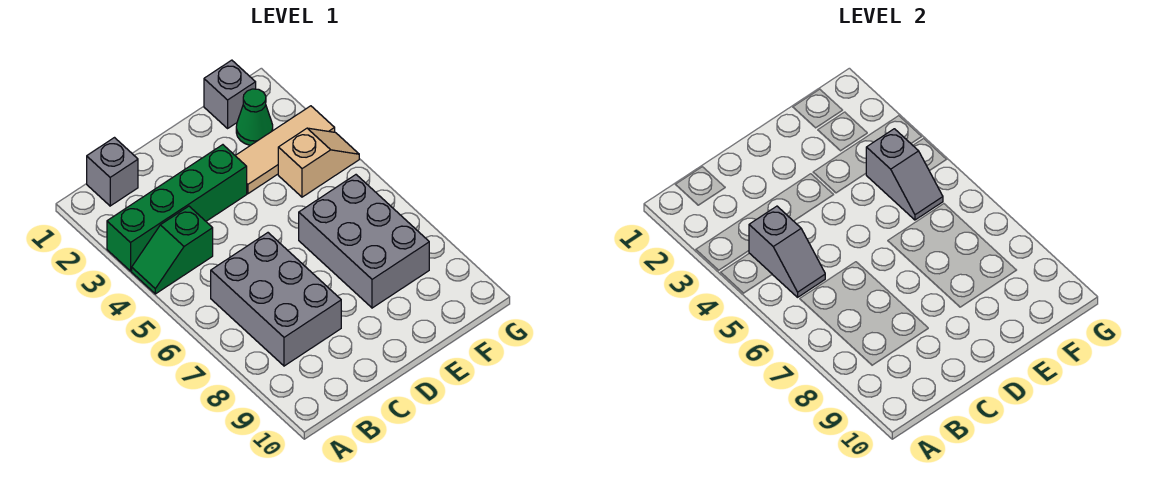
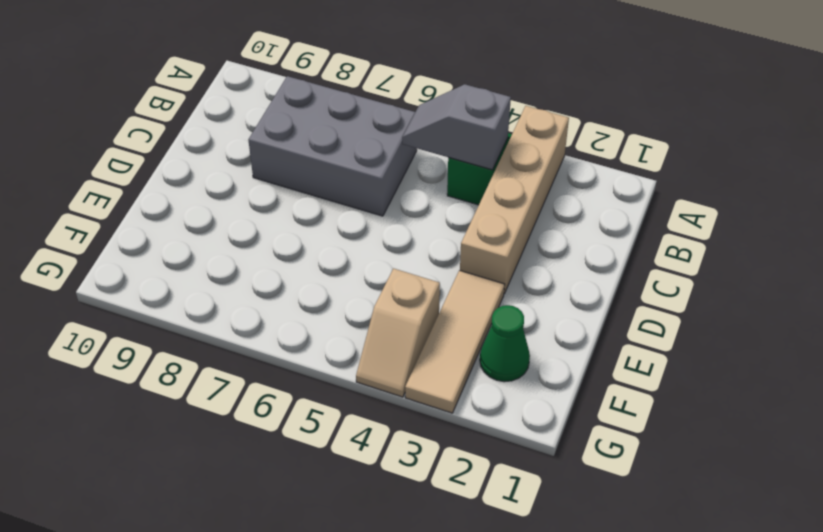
tan 1x4 brick [460,106,569,294] -> green 1x4 brick [107,145,247,271]
none -> grey 1x1 brick [87,138,138,206]
none -> grey 2x3 brick [299,175,429,308]

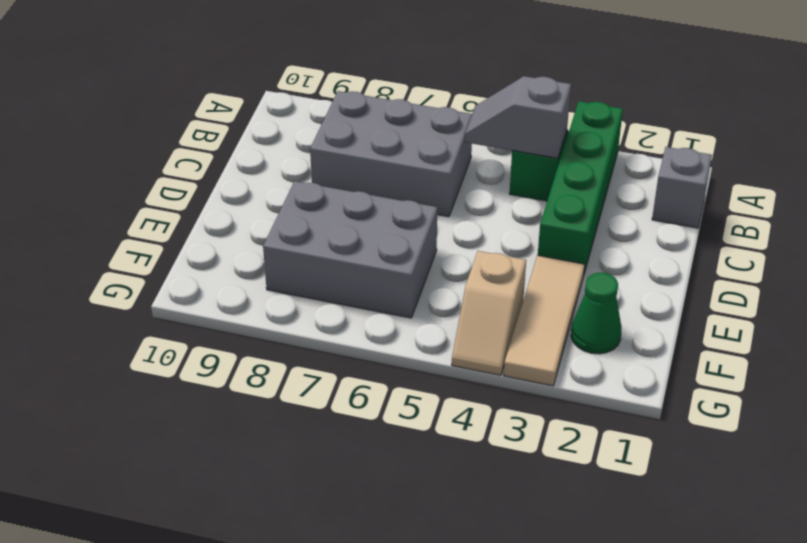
none -> grey 1x1 brick [204,60,256,128]
none -> grey 1x2 slope [866,129,943,220]

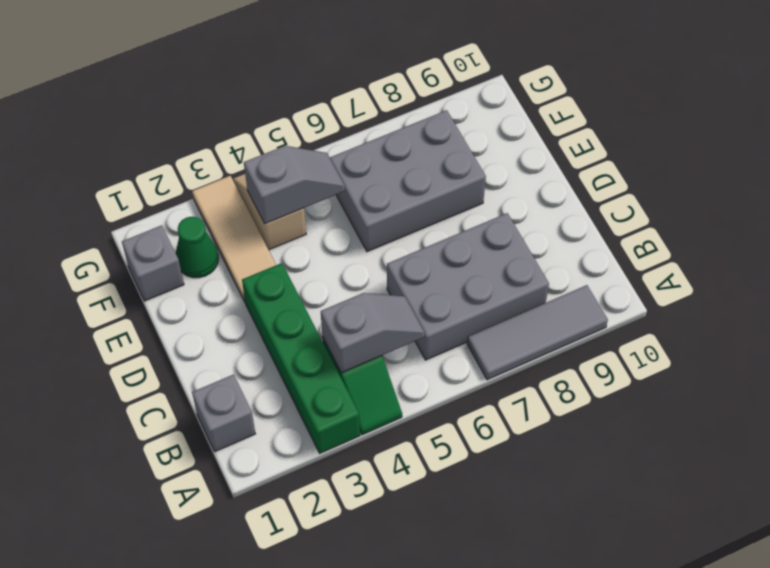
grey 1x3 tile [467,285,608,380] -> none

